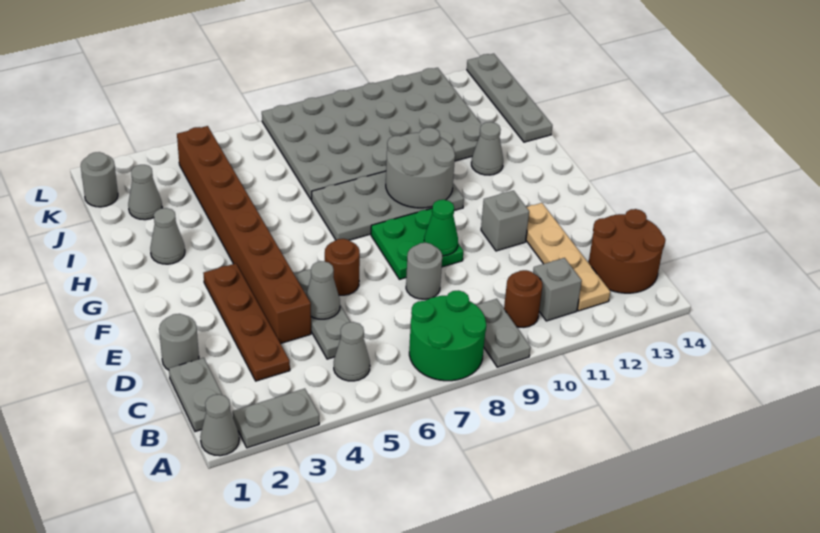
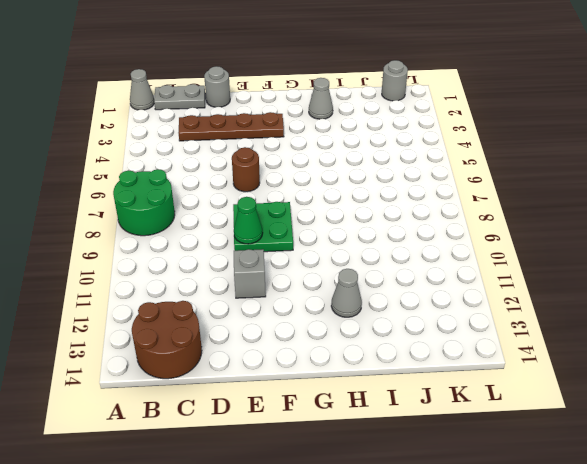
none -> grey 1x2 plate [233,389,319,448]
none -> grey 1x2 plate [476,299,531,367]
none -> grey 1x1 cone [334,322,370,381]

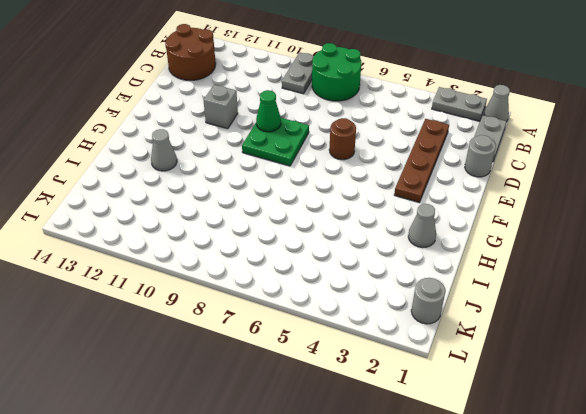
none -> grey 1x1 cone [334,322,370,381]
none -> brown 1x1 round brick [504,270,542,327]
none -> grey 1x1 brick [533,258,582,321]

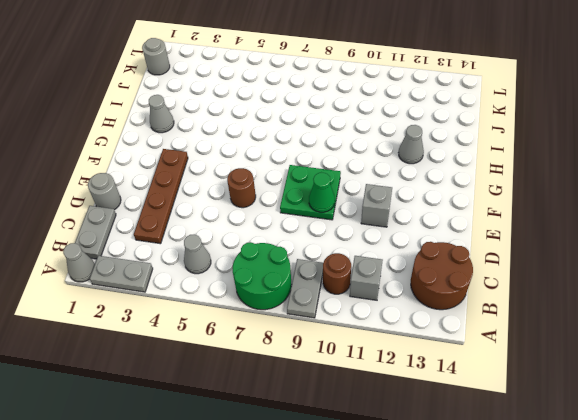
none -> tan 1x4 plate [526,203,610,311]
none -> grey 1x3 plate [294,269,350,359]
none -> brown 1x8 brick [177,126,311,344]

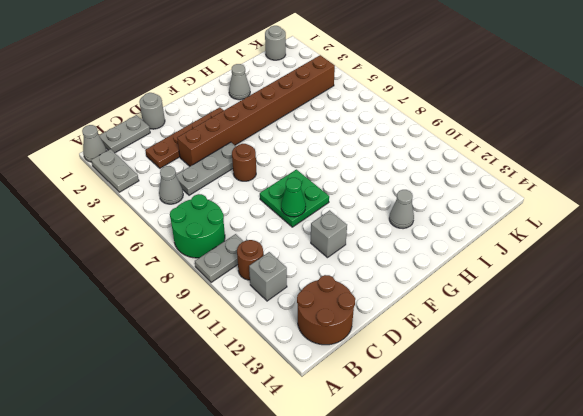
none -> tan 1x4 plate [526,203,610,311]
none -> grey 1x1 round brick [406,243,442,299]
none -> grey 2x4 plate [312,171,464,240]

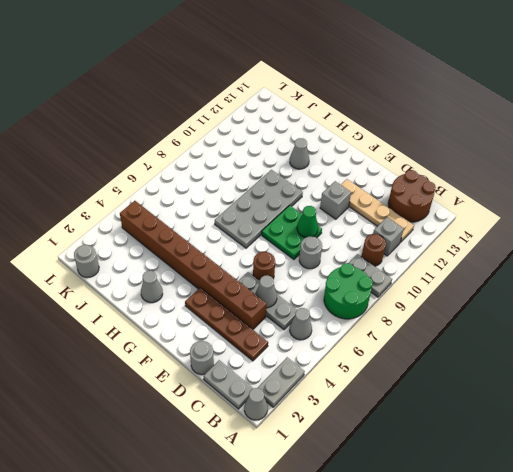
none -> grey 4x6 plate [262,68,482,200]
none -> grey 1x4 plate [467,54,553,142]
none -> grey 1x1 cone [128,165,162,220]

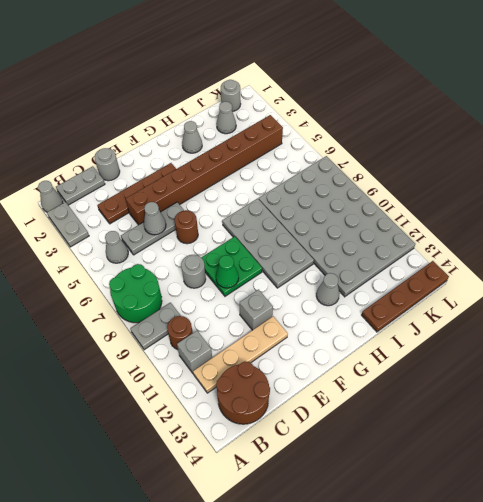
brown 1x4 plate [362,261,449,332] -> grey 1x4 plate [467,54,553,142]
none -> grey 2x2 round brick [386,128,455,208]

